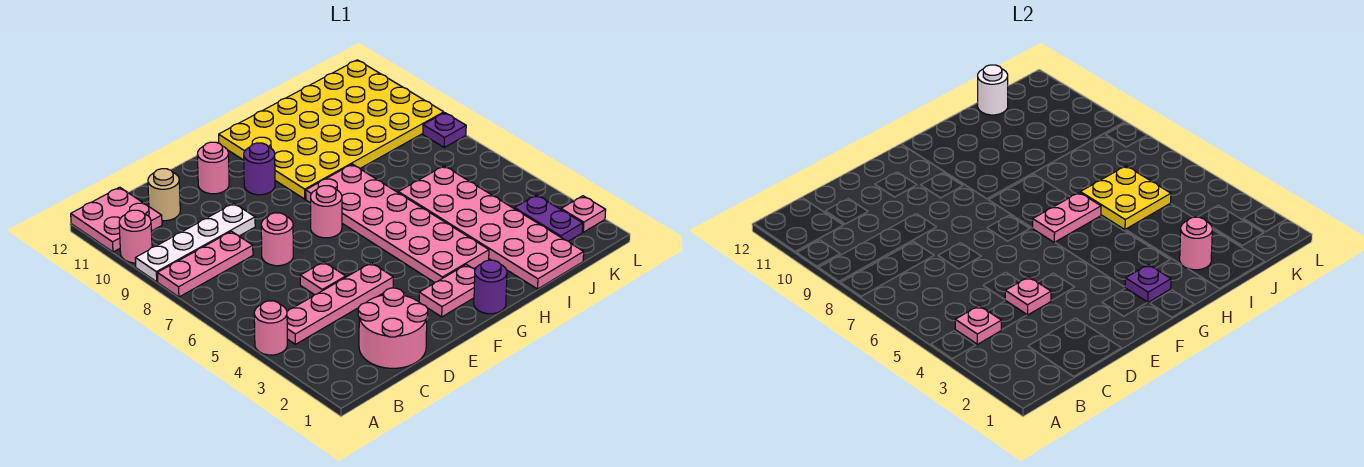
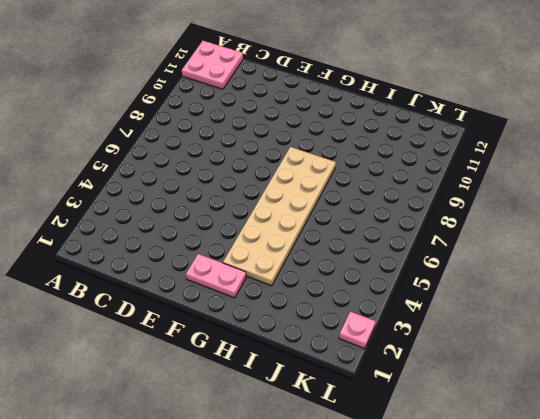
tan 2x6 plate [223,147,336,286] -> pink 2x6 plate [306,164,489,283]
none -> pink 1x1 round brick [254,301,287,355]
none -> pink 1x3 plate [157,231,253,297]
none -> white 1x4 plate [135,203,255,282]

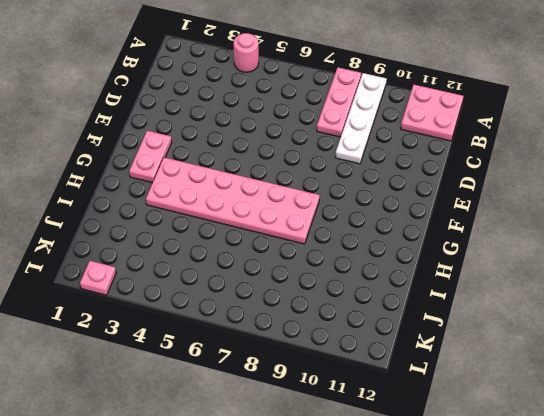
none -> pink 1x1 round brick [119,210,152,263]
none -> pink 1x4 plate [287,263,393,344]
none -> pink 2x2 round brick [358,288,428,368]

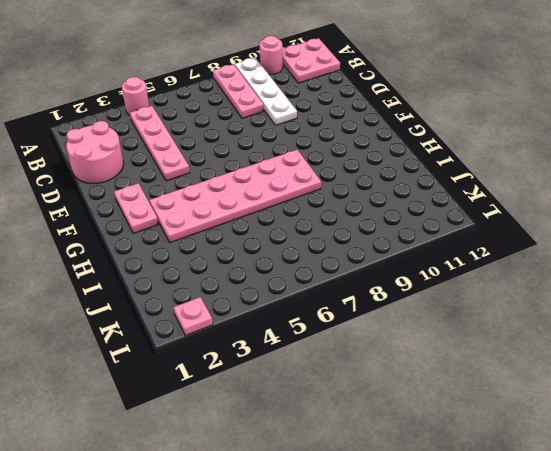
none -> tan 1x1 round brick [148,169,180,221]
none -> pink 1x1 plate [300,262,346,295]
none -> pink 1x1 round brick [261,213,293,266]

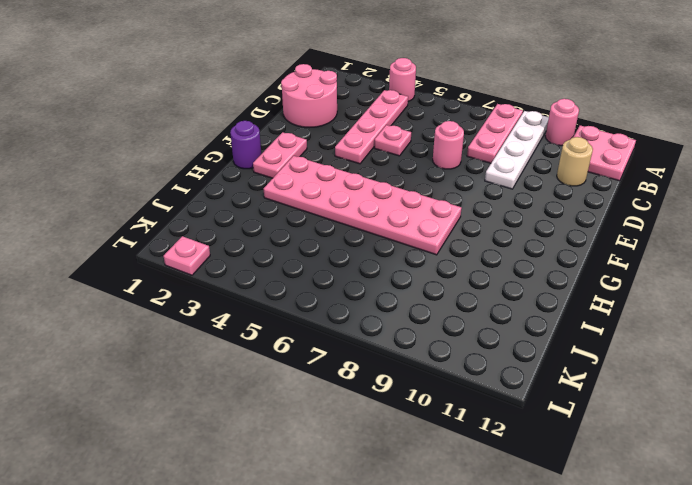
none -> pink 1x1 round brick [197,142,229,194]
none -> pink 1x1 round brick [311,186,342,238]
none -> purple 1x1 round brick [244,143,275,195]

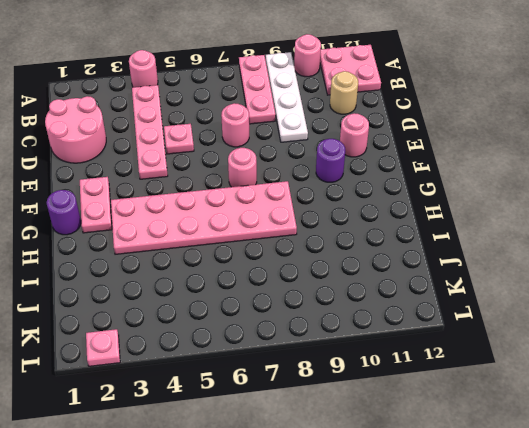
none -> yellow 4x6 plate [219,60,444,199]
none -> pink 2x6 plate [398,166,584,289]
none -> purple 1x2 plate [514,195,583,241]

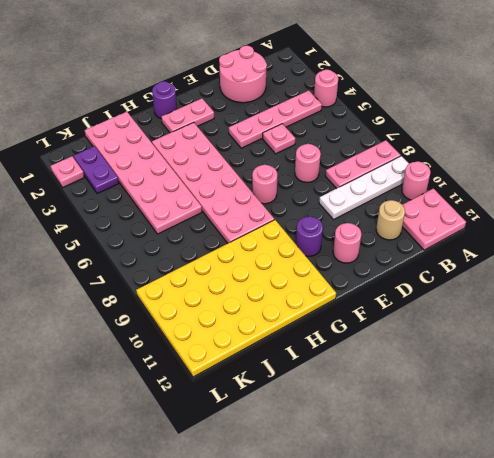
none -> purple 1x1 plate [423,113,466,147]
none -> pink 1x1 plate [955,306,1001,344]
none -> pink 1x1 plate [1005,277,1051,315]

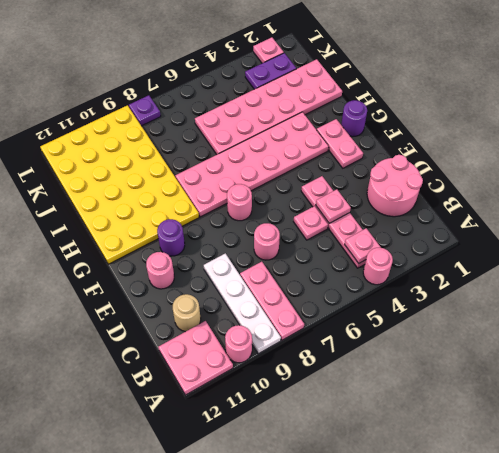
none -> purple 1x1 plate [1125,265,1171,302]
none -> pink 1x2 plate [1033,192,1101,243]
none -> pink 1x1 round brick [1180,217,1212,270]

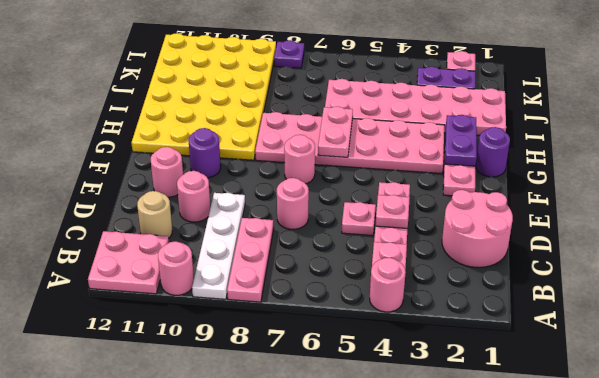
pink 1x1 round brick [177,171,210,222] -> pink 1x1 round brick moved to [1180,217,1212,270]
purple 1x2 plate [445,115,477,166] -> purple 1x1 plate [1125,265,1171,302]
none -> yellow 2x2 plate [1080,166,1171,230]
none -> white 1x1 round brick [978,65,1008,115]

